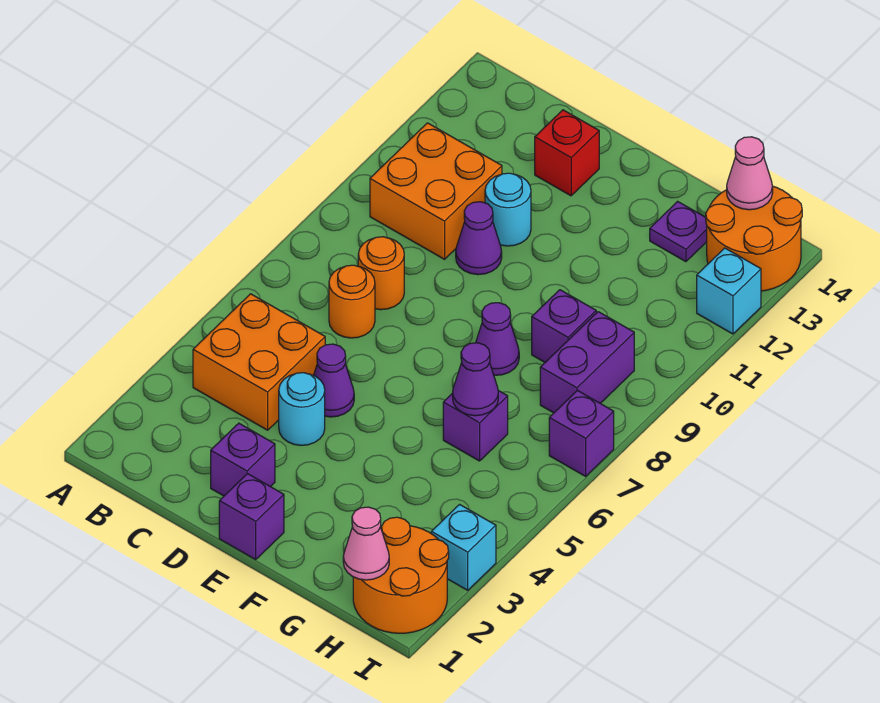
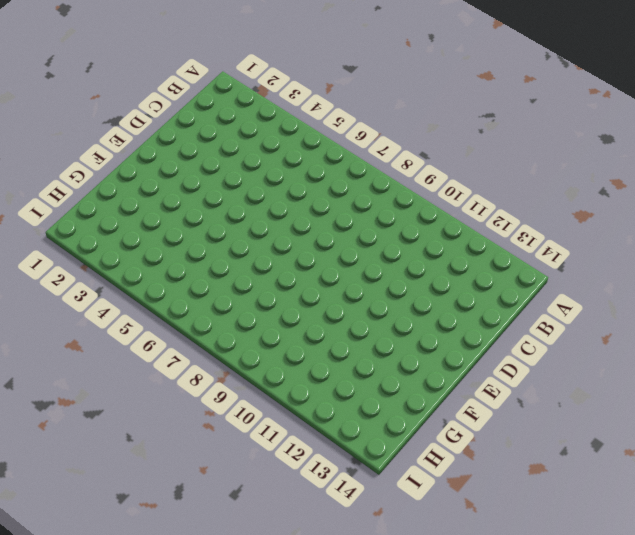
none -> orange 2x2 brick [193,294,325,430]
none -> orange 2x2 brick [370,123,502,259]
none -> orange 1x1 round brick [329,265,375,338]

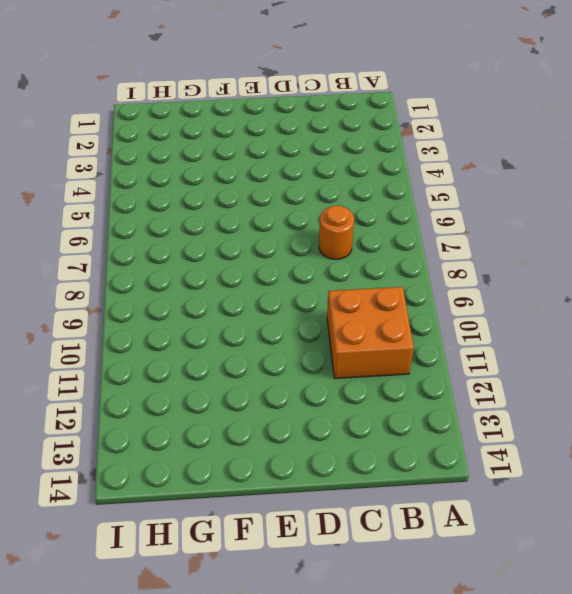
none -> orange 2x2 brick [193,294,325,430]
none -> orange 1x1 round brick [358,237,404,310]
none -> purple 1x1 brick [211,423,275,496]

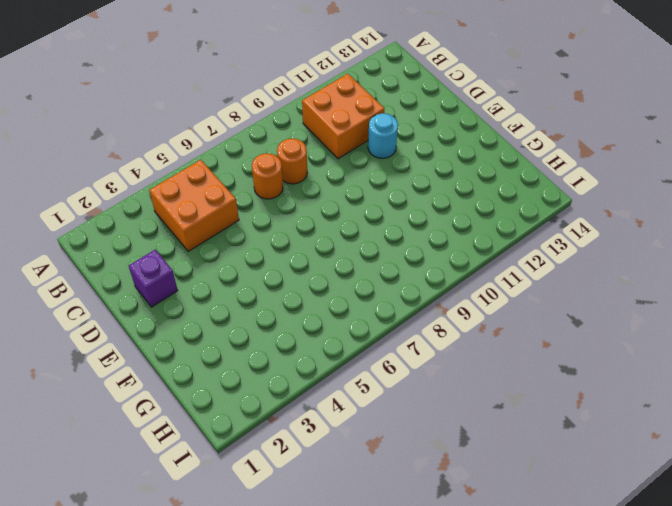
none -> cyan 1x1 round brick [279,373,325,445]
none -> purple 1x1 cone [314,344,354,417]
none -> purple 1x1 cone [456,202,502,275]

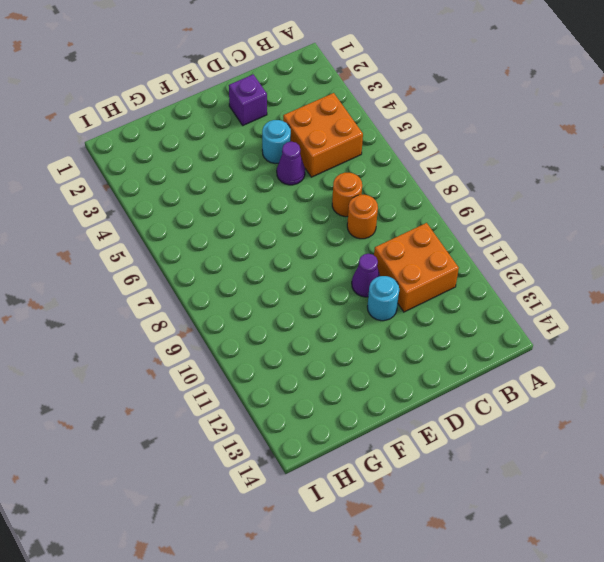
none -> red 1x1 brick [535,110,599,196]
none -> purple 1x1 brick [219,474,284,559]
none -> purple 1x1 cone [476,303,519,375]

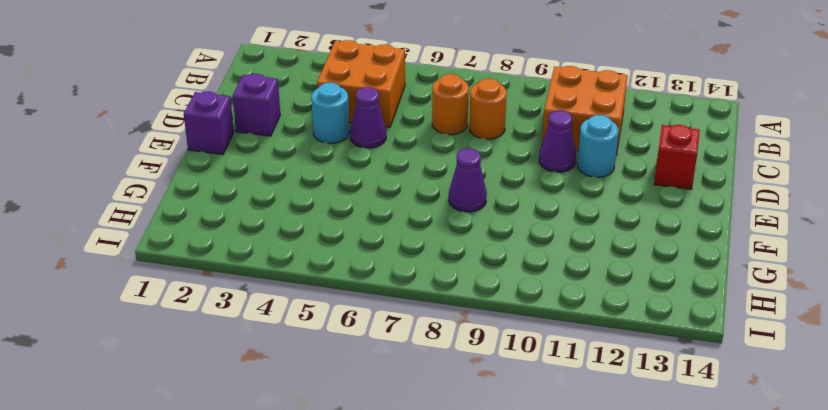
none -> purple 1x1 brick [443,391,508,461]
none -> purple 1x1 brick [532,290,596,362]
none -> purple 1x1 plate [650,201,707,262]

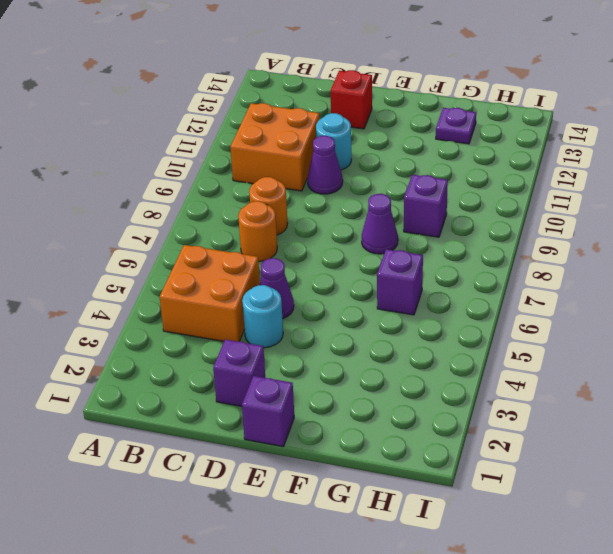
none -> orange 2x2 round brick [353,517,449,633]
none -> purple 1x2 brick [540,312,634,413]
none -> orange 2x2 round brick [706,186,802,291]

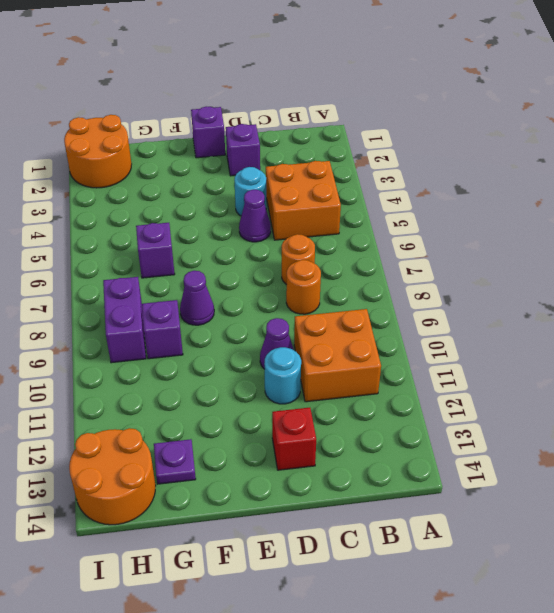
none -> cyan 1x1 brick [431,505,496,590]
none -> purple 1x1 brick [549,391,614,476]
none -> cyan 1x1 brick [697,248,761,334]

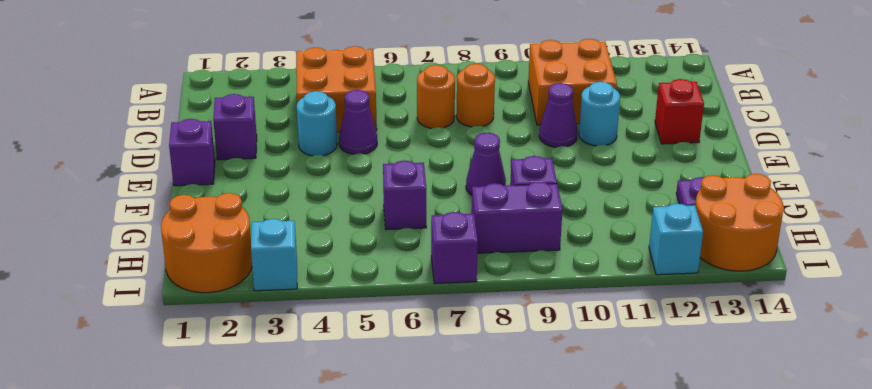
none -> purple 1x1 cone [453,343,498,416]
none -> pink 1x1 cone [343,507,389,580]
none -> pink 1x1 cone [727,137,773,210]

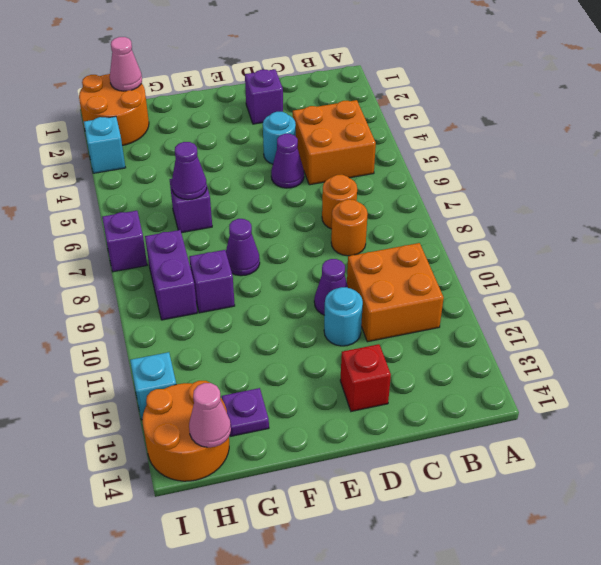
none -> purple 1x1 brick [219,474,284,559]

